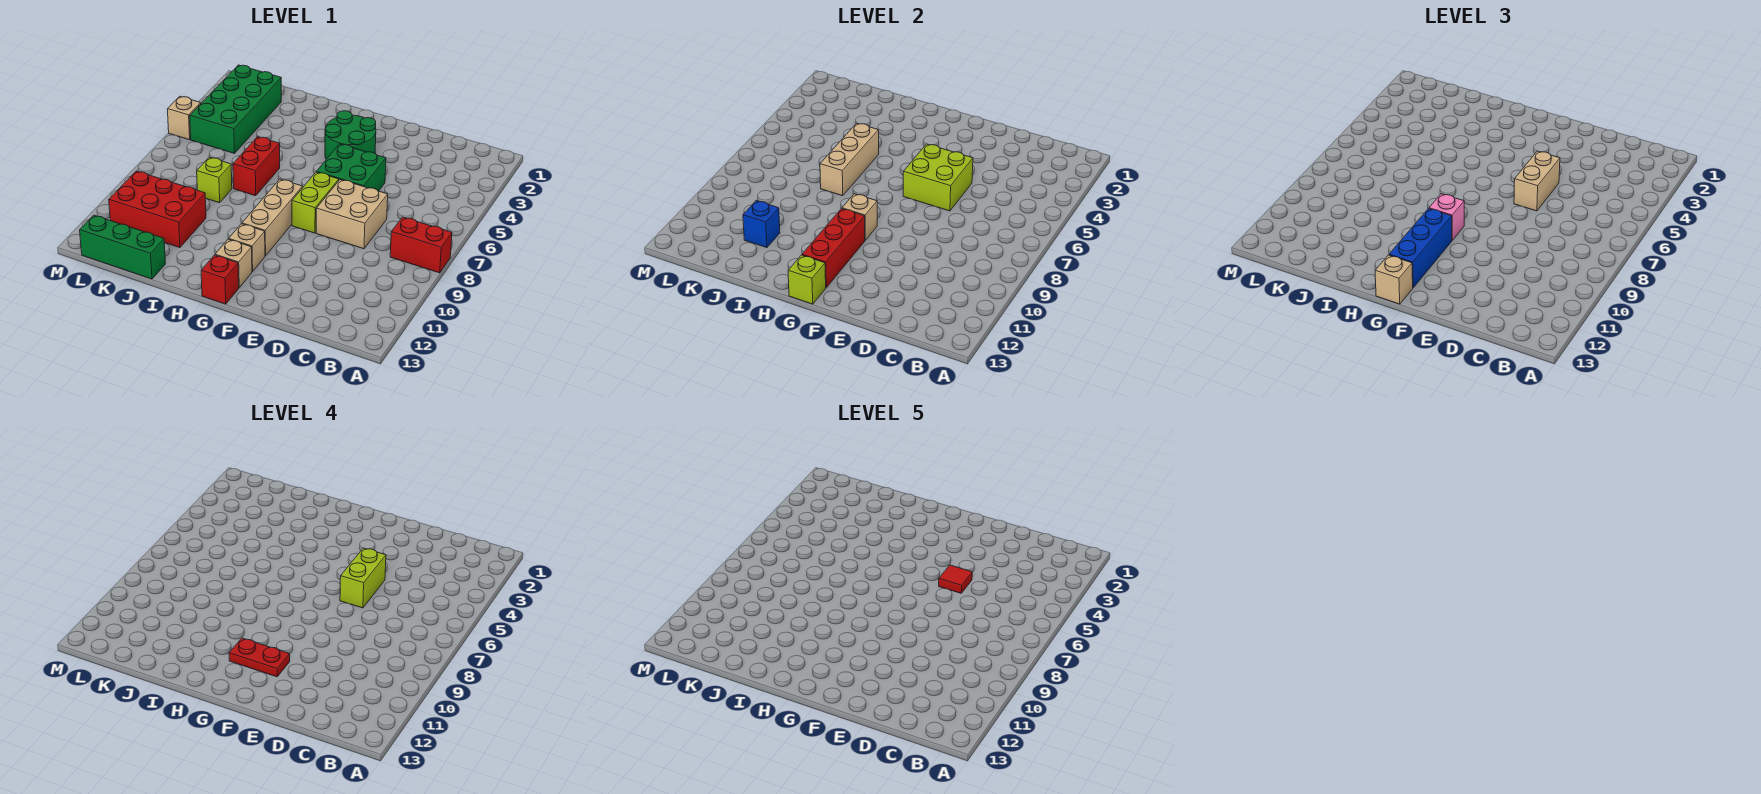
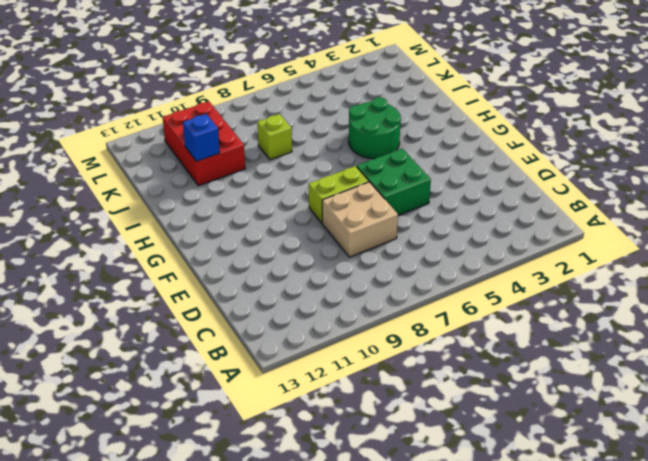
green 2x2 round brick [349,97,401,159] -> green 2x2 round brick moved to [325,111,376,159]
none -> red 1x2 brick [390,217,452,273]
none -> tan 1x3 brick [242,179,303,256]
none -> tan 1x1 brick [229,224,265,272]

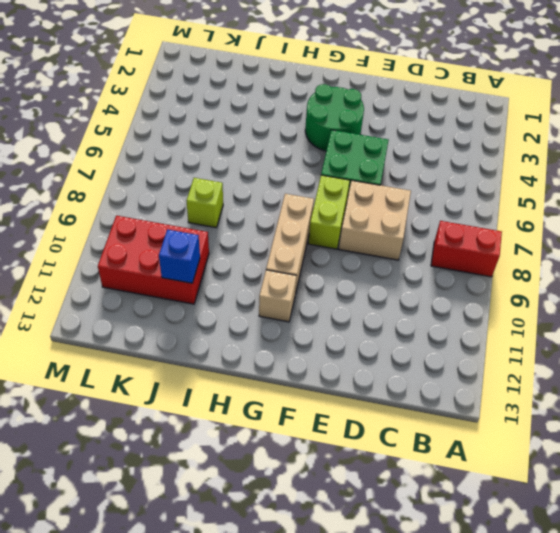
none -> tan 1x1 brick [215,239,252,287]
none -> red 1x1 brick [201,255,239,304]
none -> red 1x2 brick [233,137,280,196]

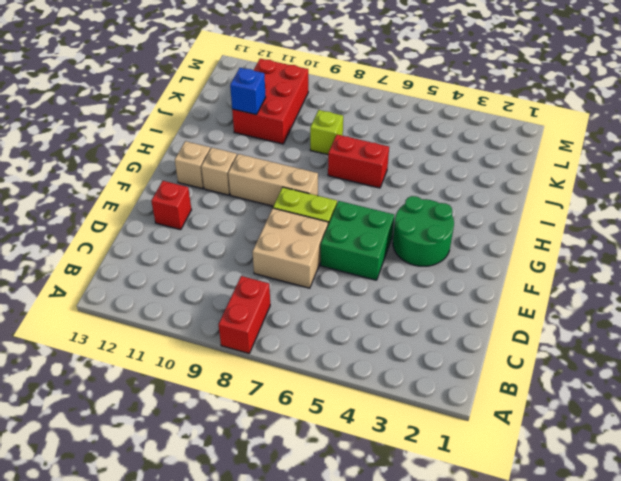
red 1x1 brick [151,181,191,230] -> red 1x1 brick moved to [201,255,239,304]
none -> green 1x3 brick [80,215,165,279]
none -> green 2x4 brick [190,65,281,153]
none -> tan 1x1 brick [167,96,201,140]

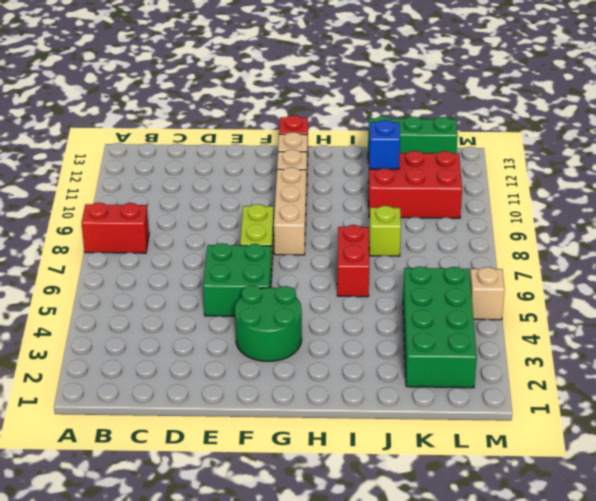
none -> tan 2x2 brick [316,180,388,249]
none -> lime 2x2 brick [903,144,973,211]
none -> tan 1x1 brick [842,194,877,240]

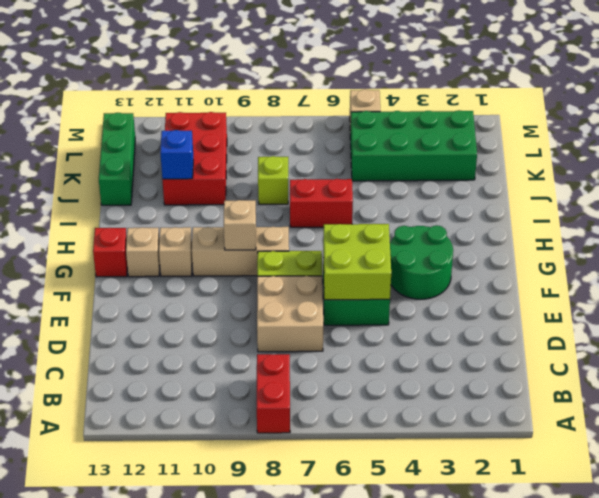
none -> red 1x3 brick [802,209,865,287]
none -> lime 1x1 brick [788,255,826,304]
none -> tan 1x3 brick [820,123,879,196]

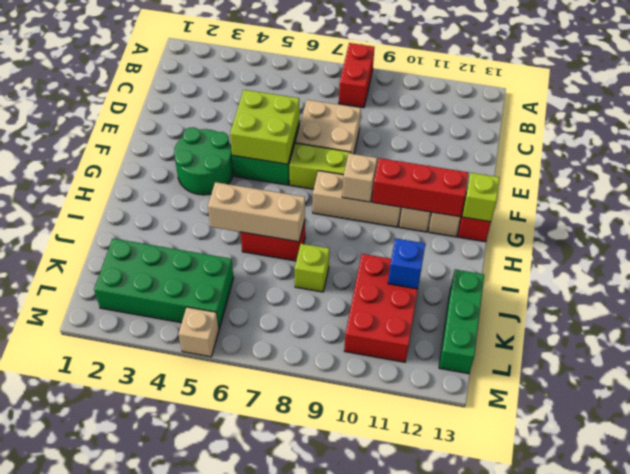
none -> tan 1x2 brick [1514,151,1560,211]
none -> pink 1x1 brick [1429,194,1464,240]
none -> blue 1x3 brick [1389,209,1452,287]

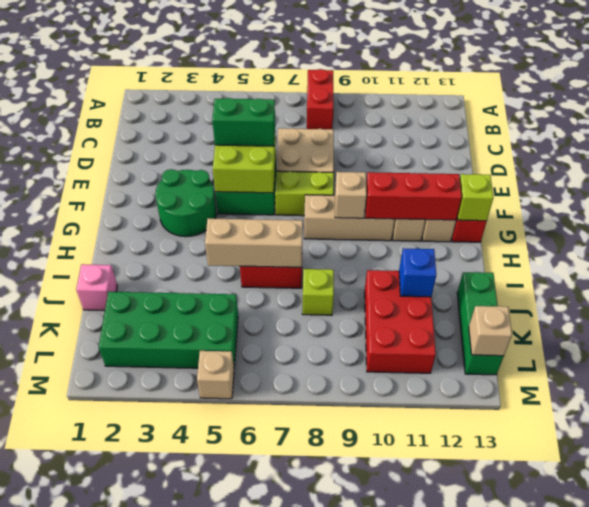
green 1x2 brick [212,98,275,146] -> tan 1x2 brick [1514,151,1560,211]
pink 1x1 brick [76,264,117,311] -> pink 1x1 brick moved to [1429,194,1464,240]
tan 1x1 brick [469,306,512,356] -> tan 1x1 brick moved to [1375,255,1413,304]
none -> blue 1x3 brick [1389,209,1452,287]
none -> lime 1x2 brick [340,548,386,608]
none -> red 1x2 plate [229,638,290,677]

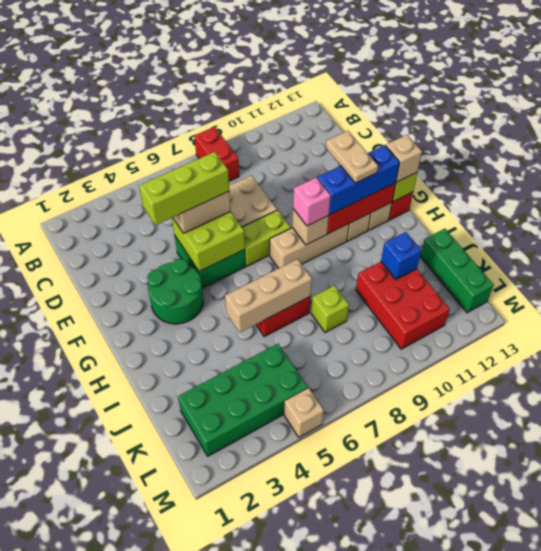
lime 1x3 brick [139,152,229,225] -> lime 1x2 brick [340,548,386,608]
tan 1x2 plate [326,131,378,183] -> red 1x2 plate [229,638,290,677]
none -> red 1x1 tile [939,565,972,593]

